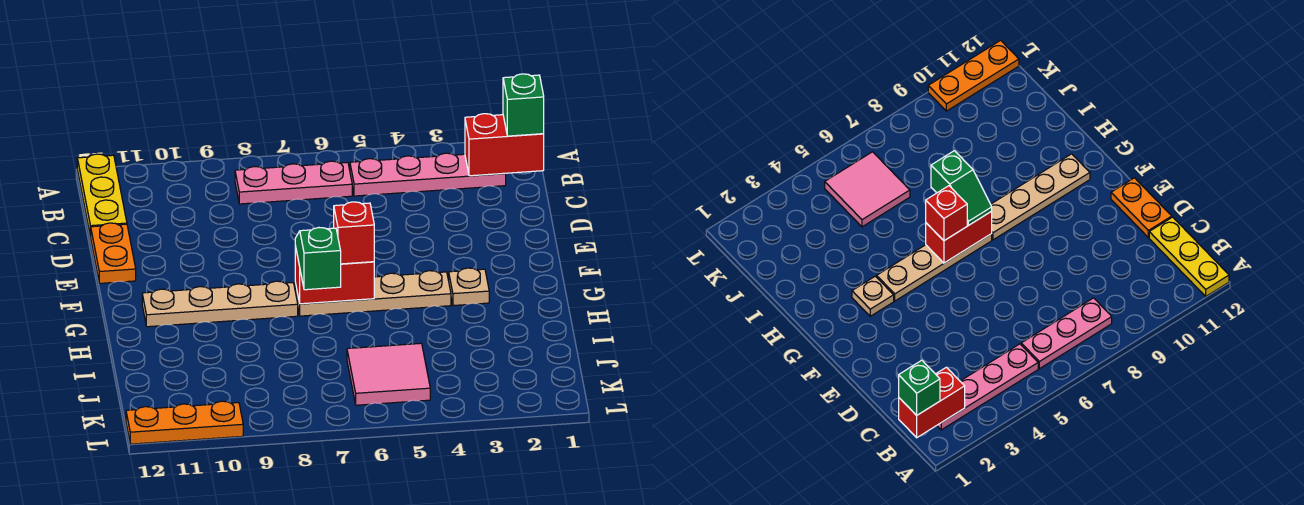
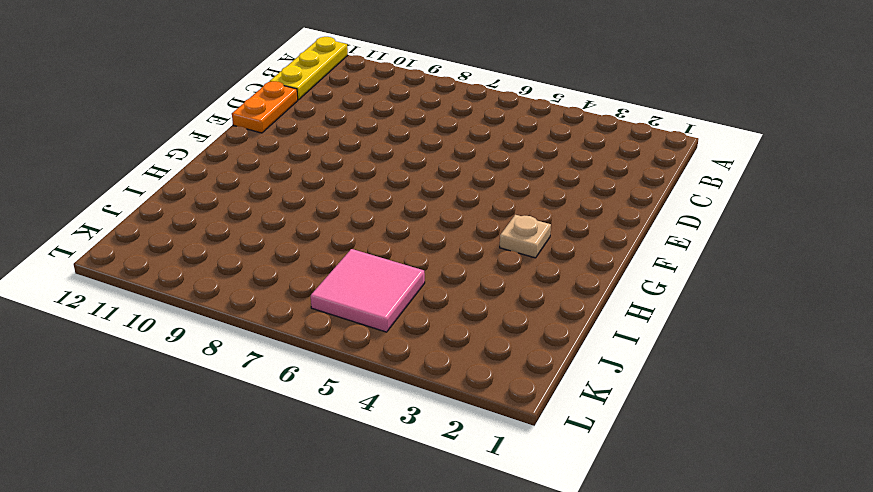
none -> pink 1x4 plate [350,153,506,196]
none -> pink 1x3 plate [235,161,352,204]
none -> tan 1x4 plate [295,271,451,316]

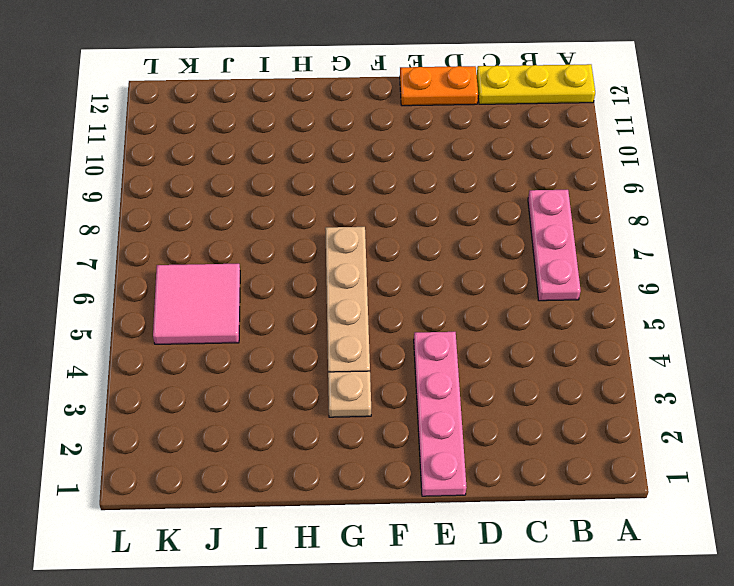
pink 1x4 plate [414,332,467,496] -> pink 1x4 plate moved to [350,153,506,196]
none -> tan 1x4 plate [142,281,298,327]
none -> orange 1x3 plate [126,401,243,444]
none -> red 1x2 brick [465,114,544,176]

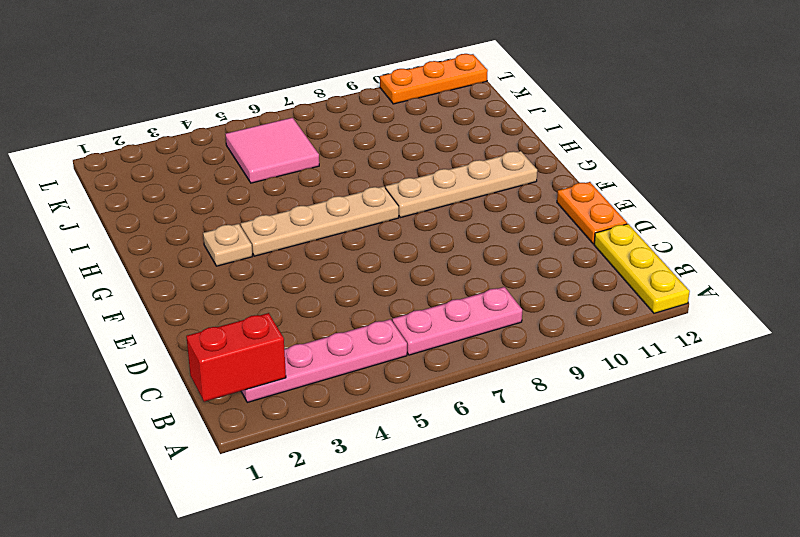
none -> red 1x2 brick [295,246,374,304]
none -> green 1x1 brick [503,74,544,136]
none -> red 1x1 brick [334,202,374,264]

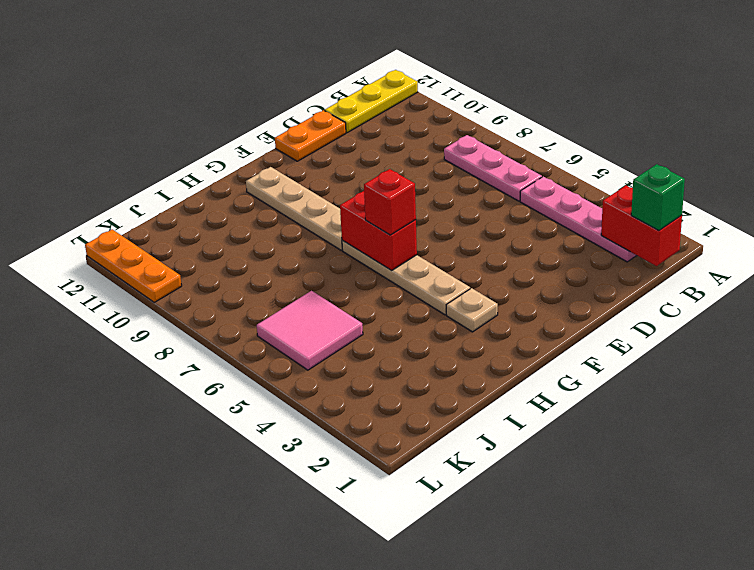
none -> green 1x2 slope [295,228,341,290]

